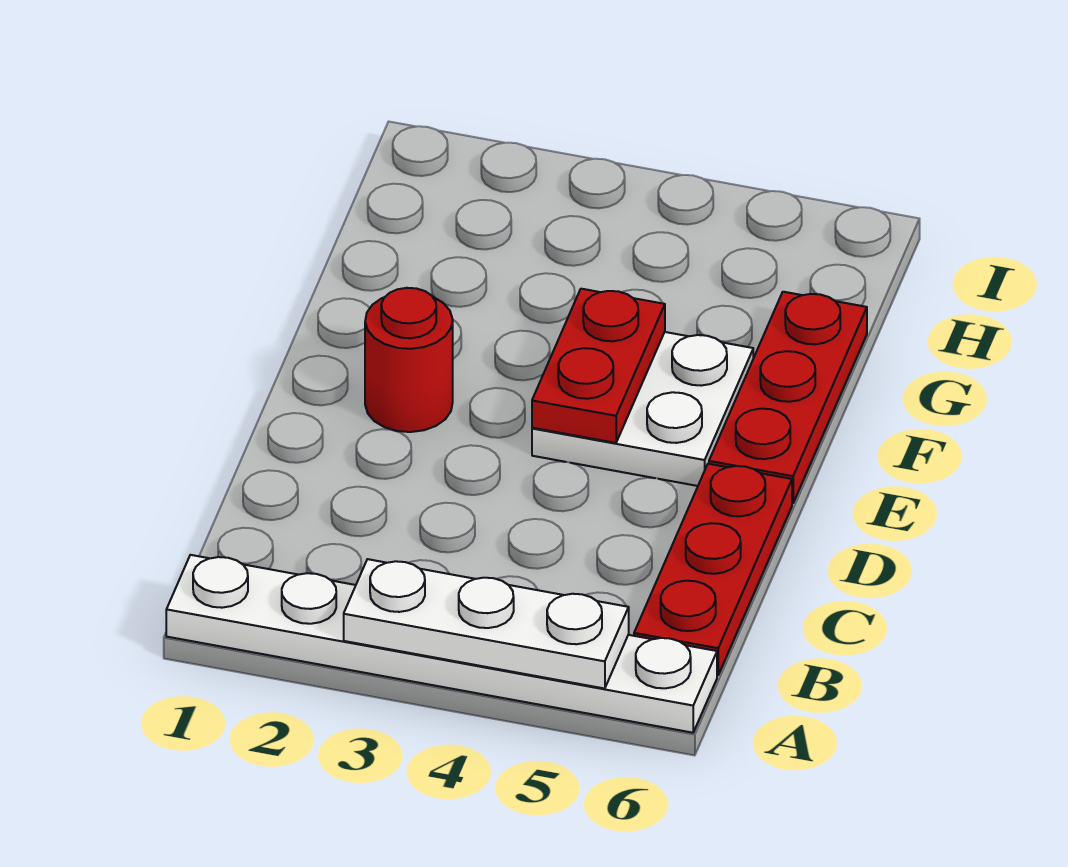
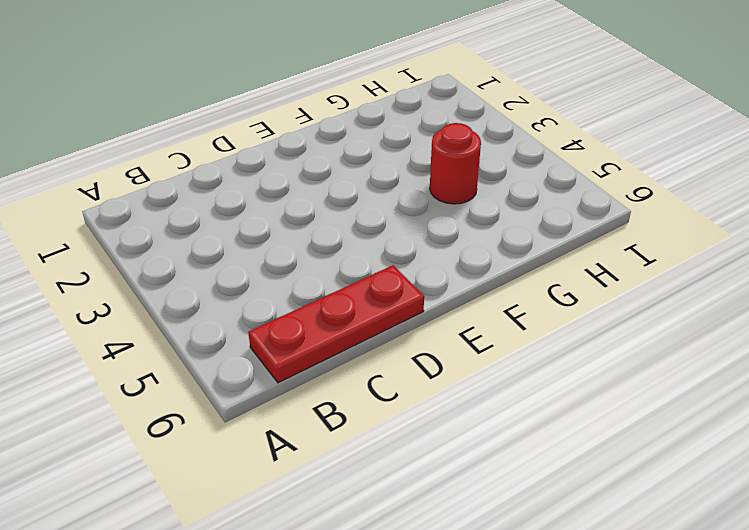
red 1x1 round brick [430,123,481,204] -> red 1x1 round brick moved to [365,288,453,432]
none -> white 1x6 plate [166,555,717,733]
none -> white 2x2 plate [532,332,753,486]

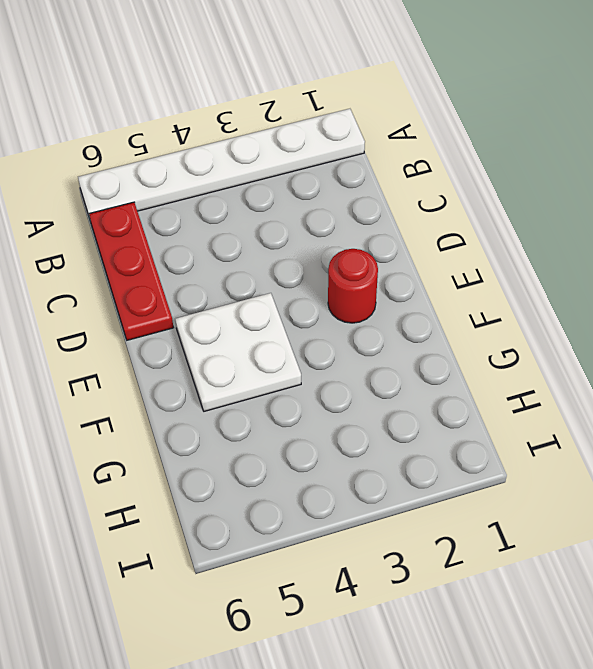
none -> red 1x3 plate [709,292,867,503]
none -> white 1x3 plate [344,559,629,689]

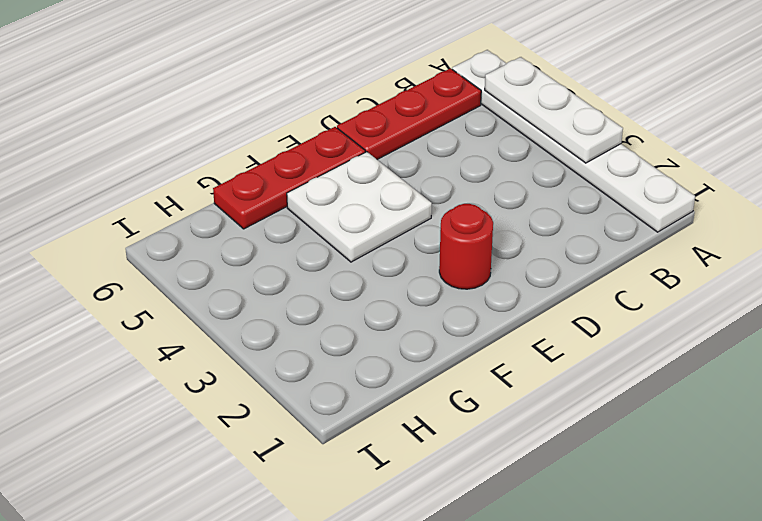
none -> red 1x2 plate [532,289,665,443]

